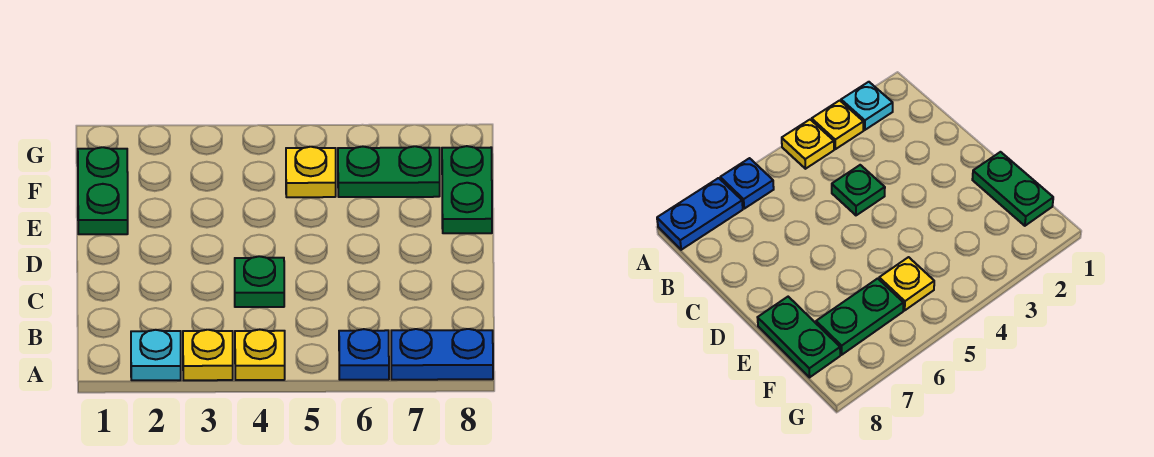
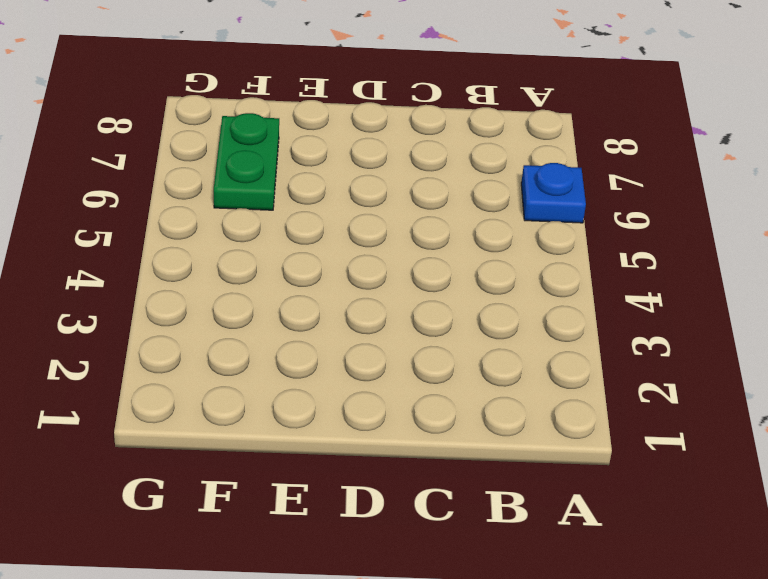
none -> cyan 1x1 plate [131,330,181,380]
none -> yellow 1x1 plate [183,330,233,380]

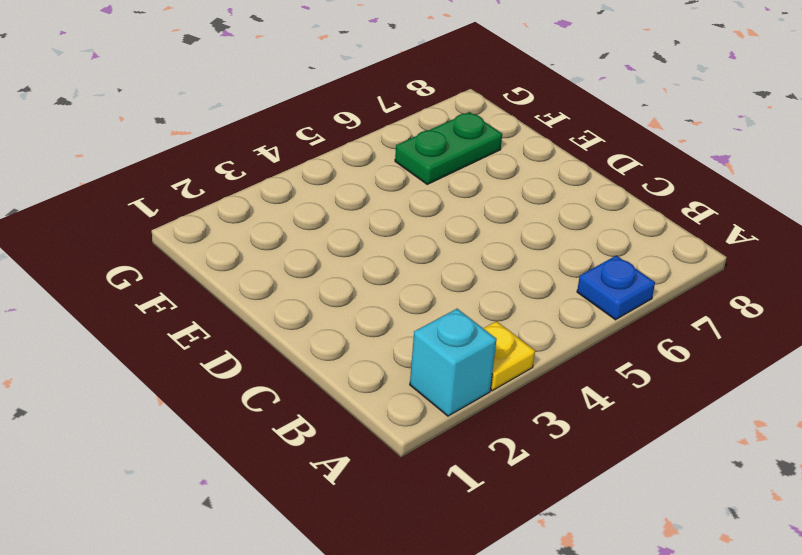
cyan 1x1 brick [410,309,497,416] -> cyan 1x1 plate [131,330,181,380]
none -> yellow 1x1 plate [235,330,285,380]
none -> blue 1x2 plate [391,329,493,380]

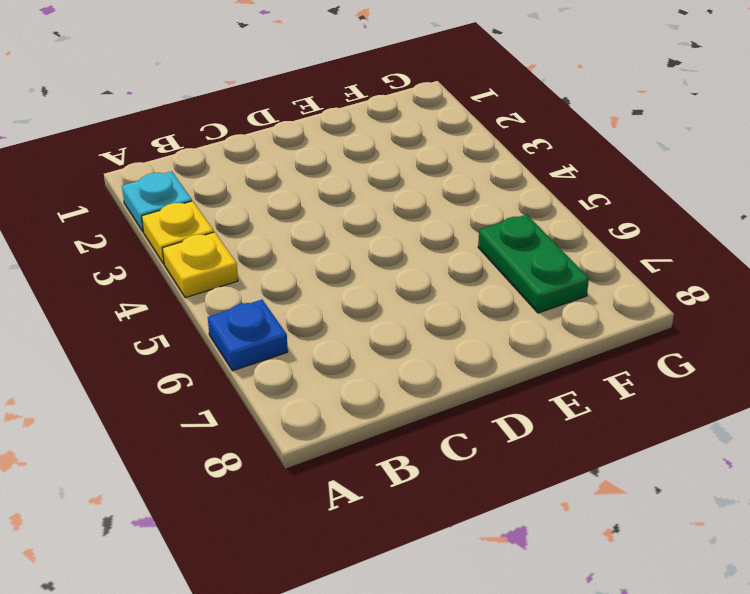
none -> blue 1x2 plate [391,329,493,380]
none -> green 1x1 plate [235,256,284,307]

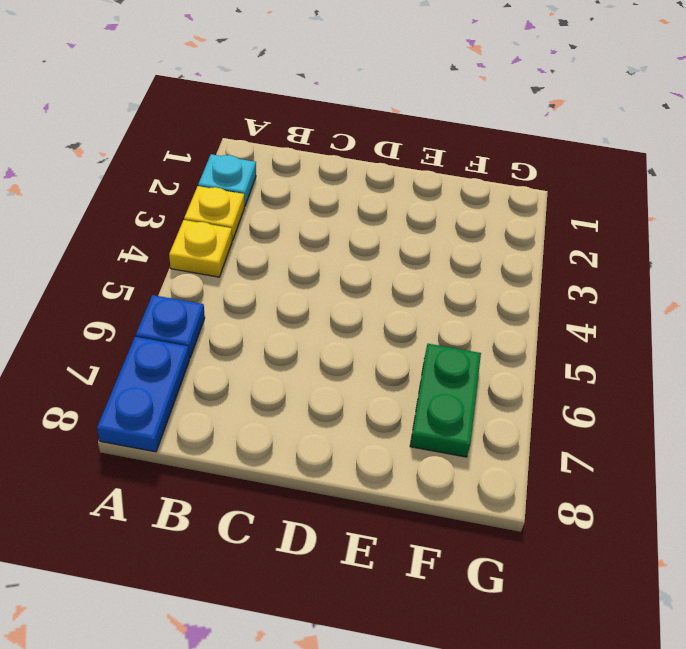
none -> green 1x1 plate [235,256,284,307]
none -> green 1x2 plate [78,147,128,234]

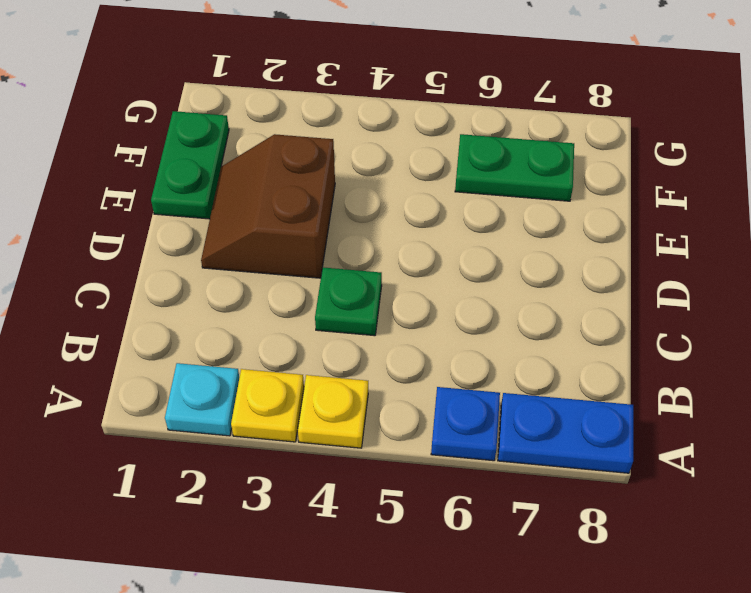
brown 2x2 slope [201,134,335,278] -> none
none -> green 1x2 plate [442,146,492,233]
none -> yellow 1x1 plate [286,147,336,197]

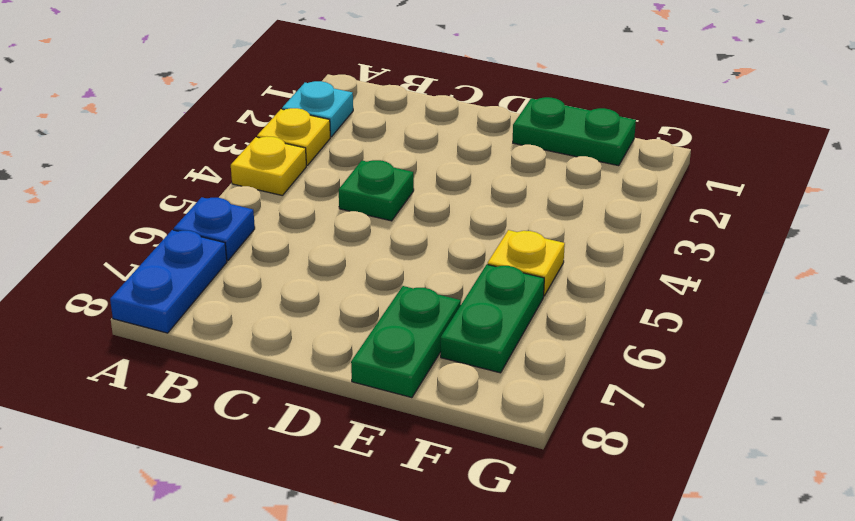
green 1x2 plate [351,286,461,398] -> green 1x2 plate turned to [442,146,492,233]

